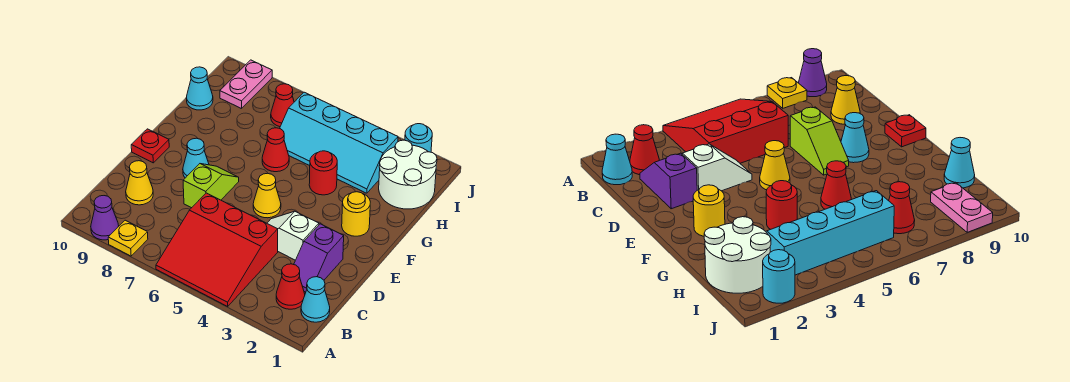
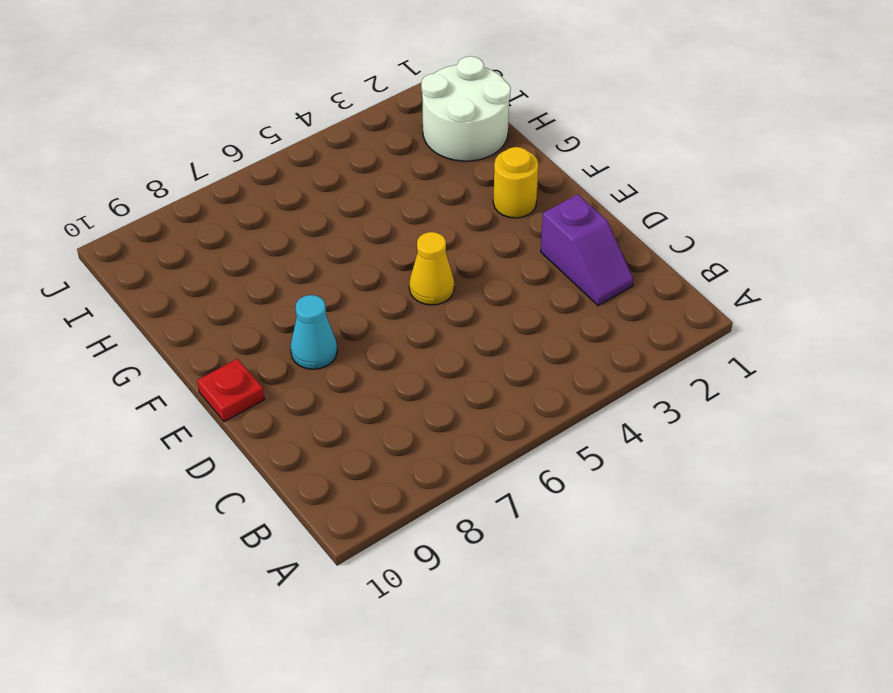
none -> red 3x3 slope [156,193,278,306]
none -> yellow 1x1 plate [108,220,148,256]
none -> purple 1x1 cone [91,196,119,240]

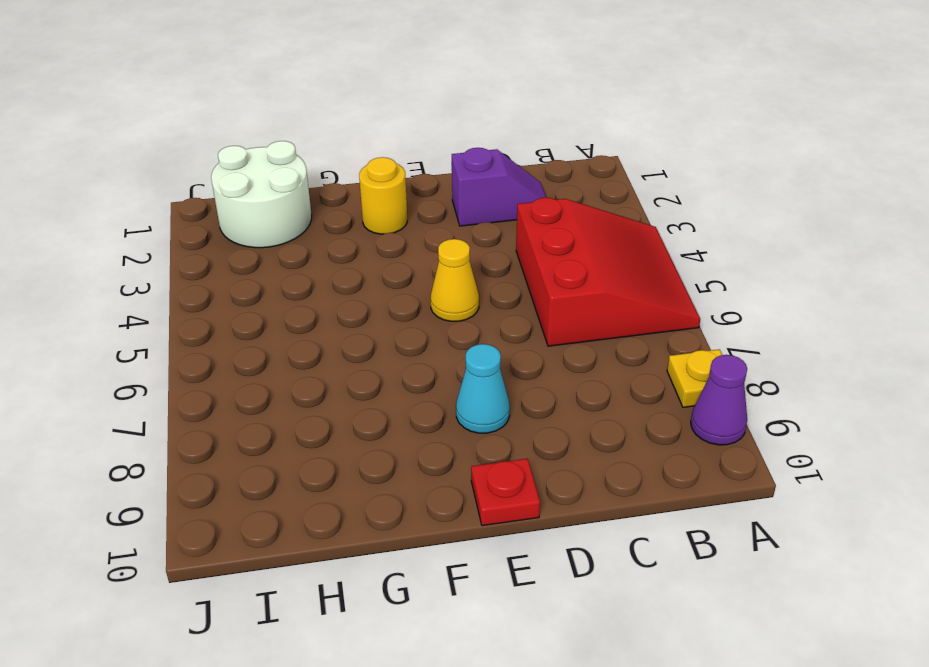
none -> cyan 1x1 cone [301,277,330,322]
none -> red 1x1 cone [276,264,305,309]
none -> yellow 1x1 cone [126,161,153,205]

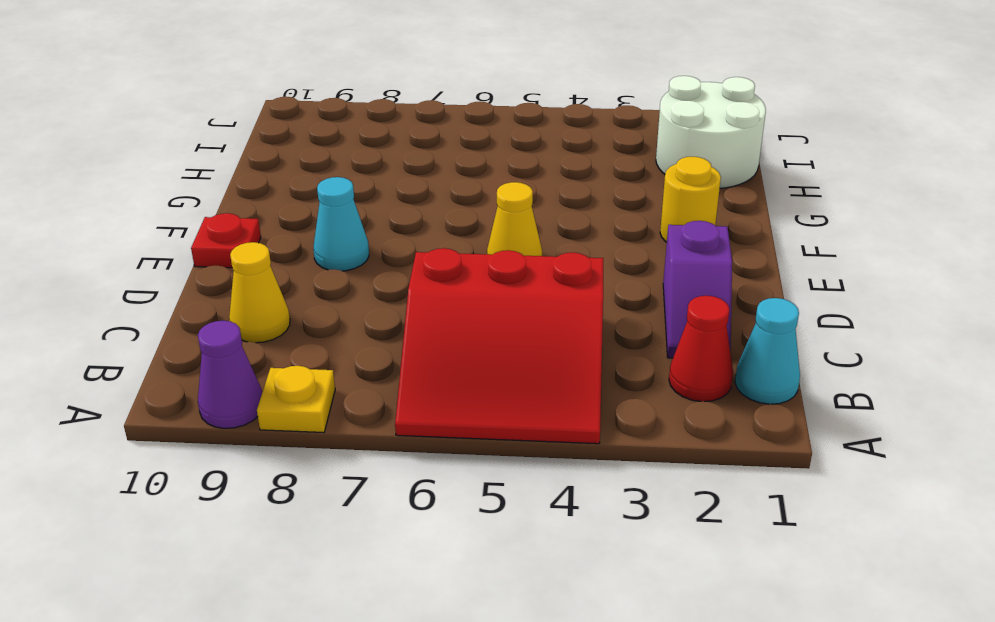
none -> white 1x2 slope [267,211,319,260]
none -> lime 1x2 slope [183,164,239,208]
none -> red 1x1 round brick [309,151,337,195]

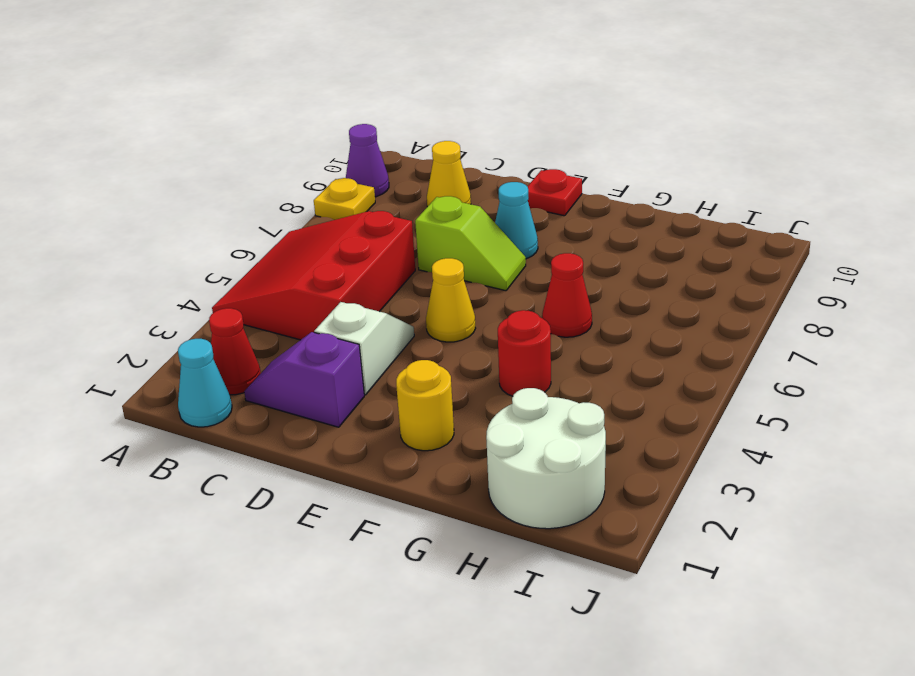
none -> cyan 2x4 slope [280,92,398,193]
none -> cyan 1x1 cone [186,67,213,110]
none -> red 1x1 cone [271,84,294,127]

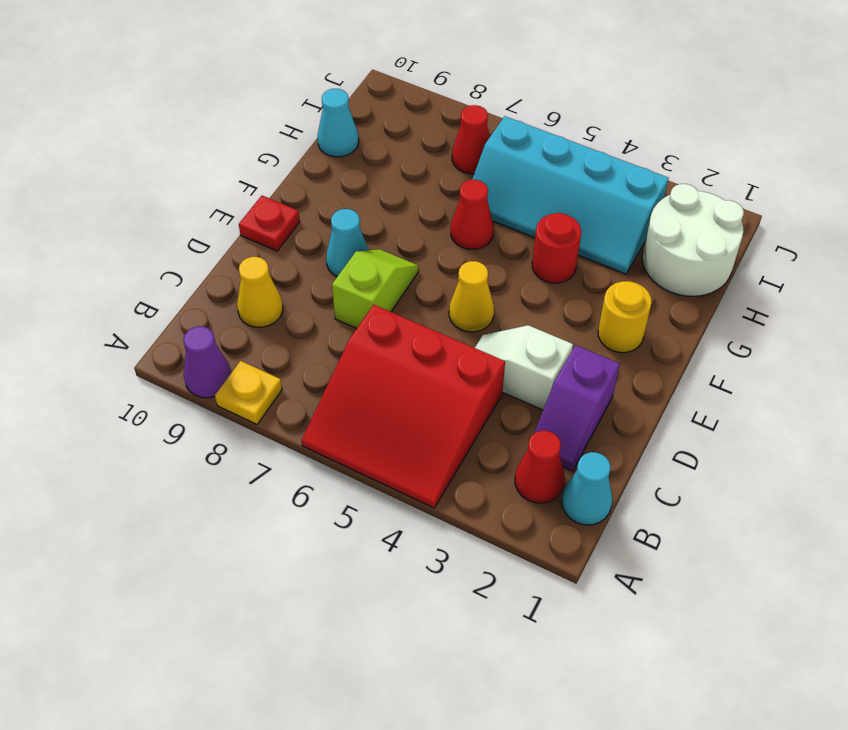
none -> pink 1x2 plate [220,60,272,109]
none -> cyan 1x1 round brick [405,124,432,152]

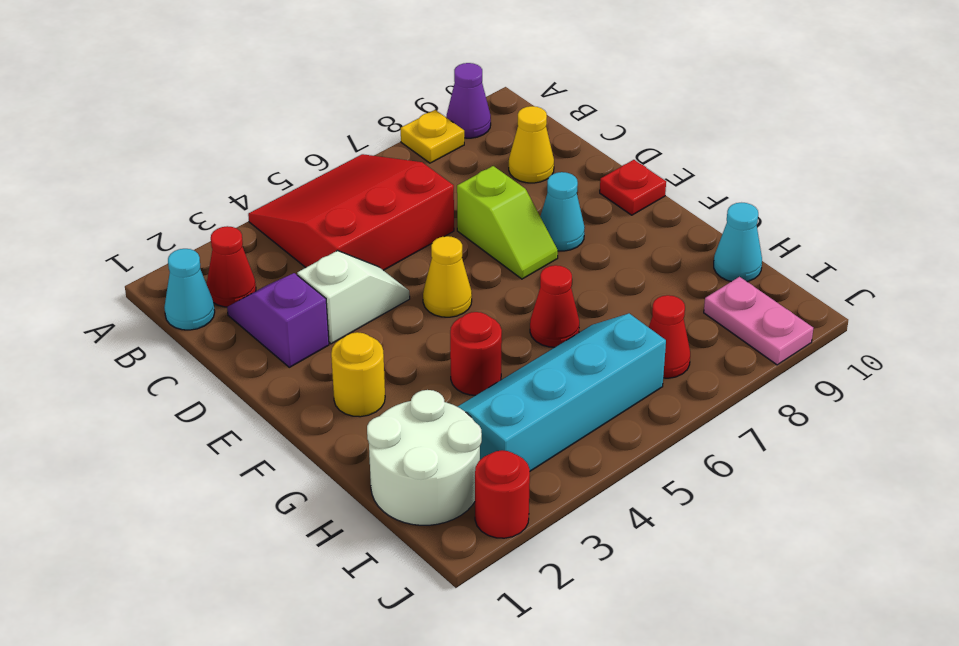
red 1x1 round brick [475,450,530,538] -> cyan 1x1 round brick [405,124,432,152]

